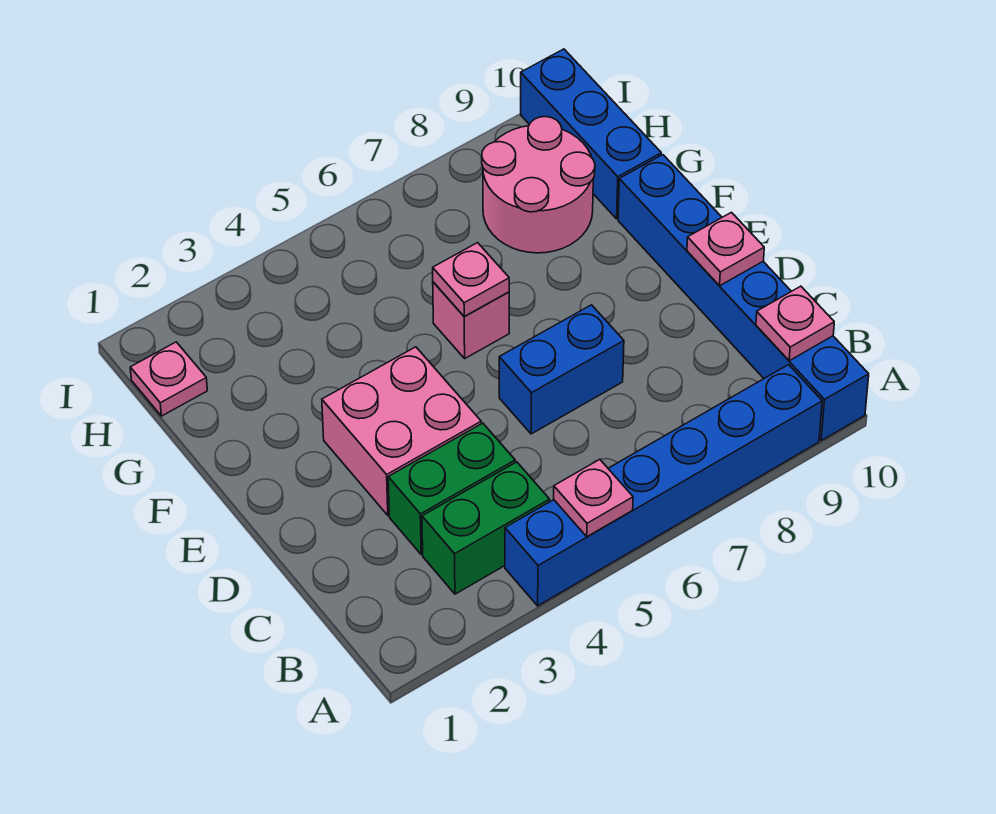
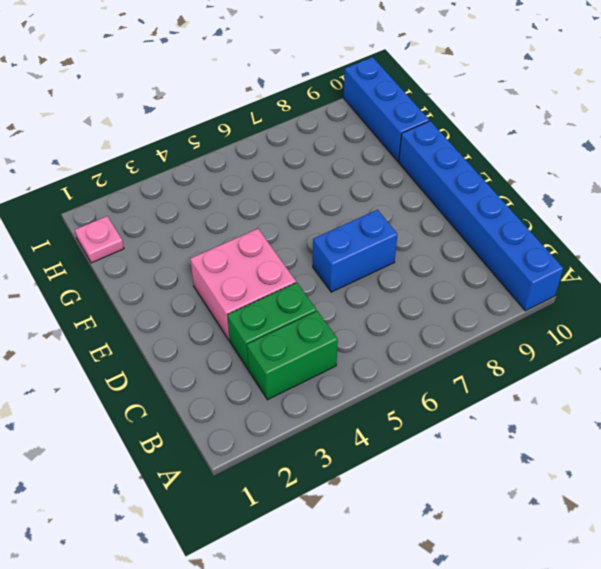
none -> blue 1x6 brick [505,365,822,606]
none -> pink 1x1 brick [433,282,509,358]
none -> pink 2x2 round brick [482,117,595,253]

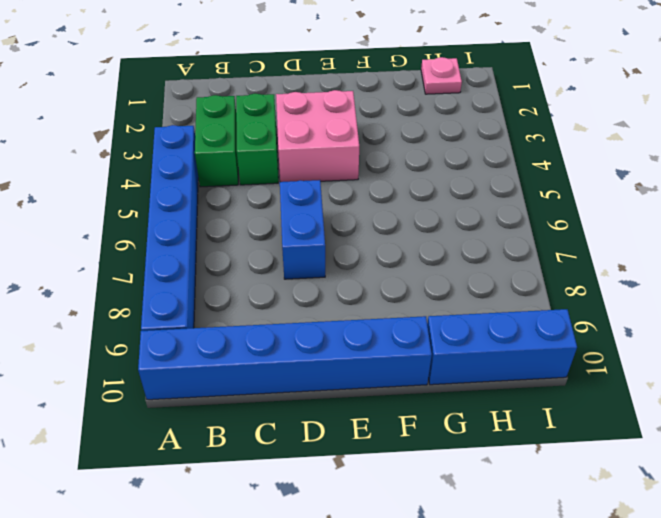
none -> pink 1x1 brick [433,282,509,358]
none -> pink 2x2 round brick [482,117,595,253]
none -> pink 1x1 plate [554,459,633,537]

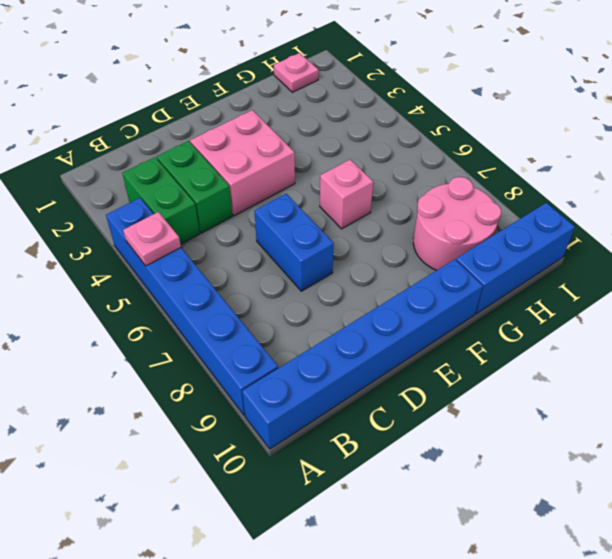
none -> pink 1x1 plate [756,286,834,361]
none -> pink 1x1 plate [687,212,764,286]
none -> pink 1x1 plate [433,243,509,317]

